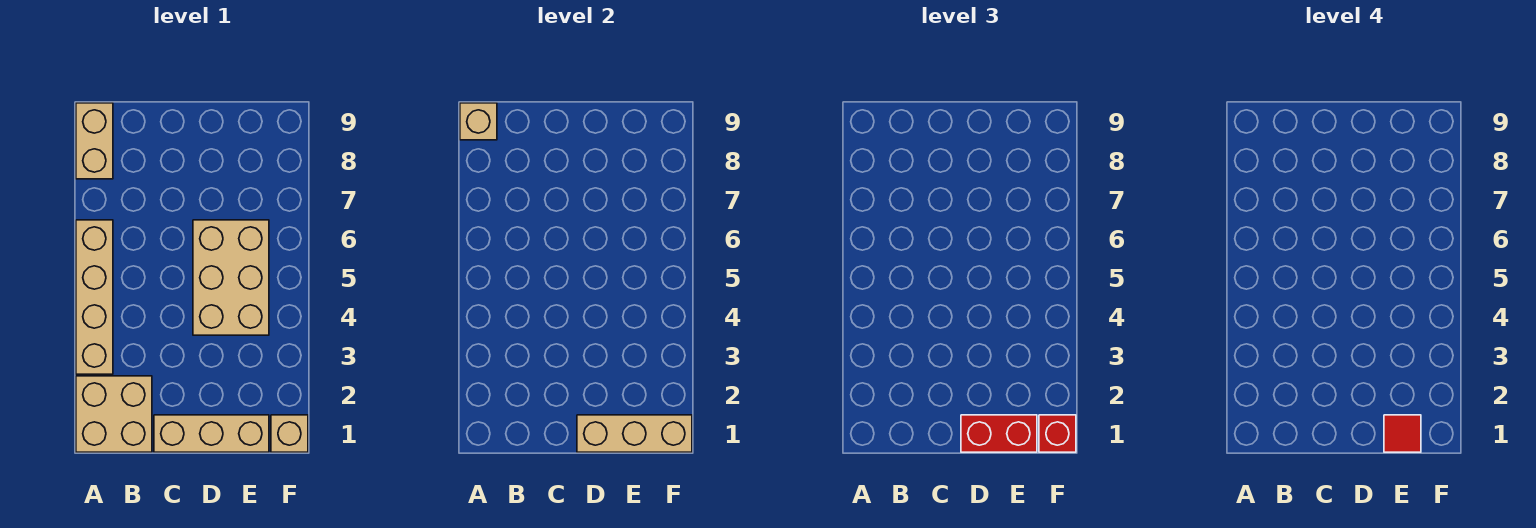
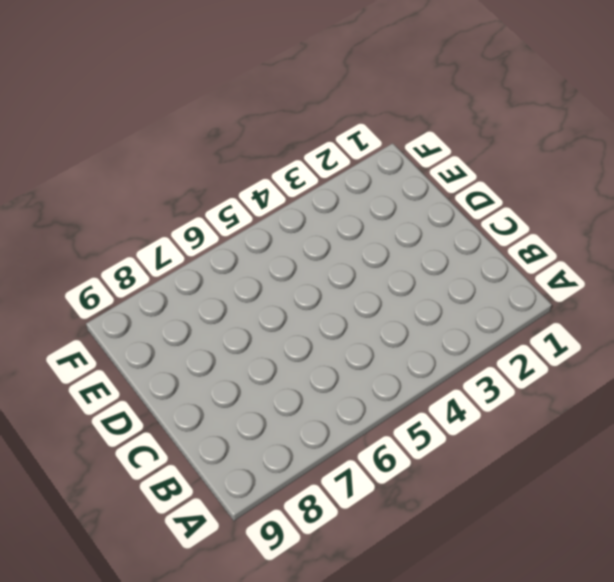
none -> tan 2x2 brick [76,376,152,452]
none -> tan 1x4 brick [76,220,113,374]

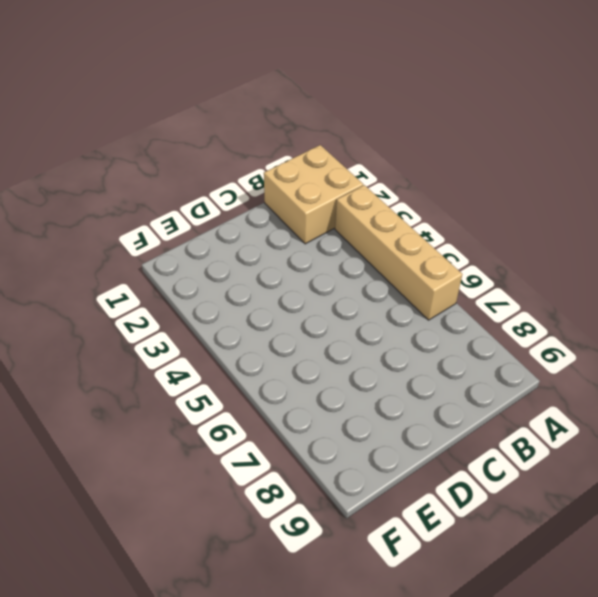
none -> tan 1x2 brick [76,103,113,179]
none -> tan 1x3 brick [154,415,269,452]

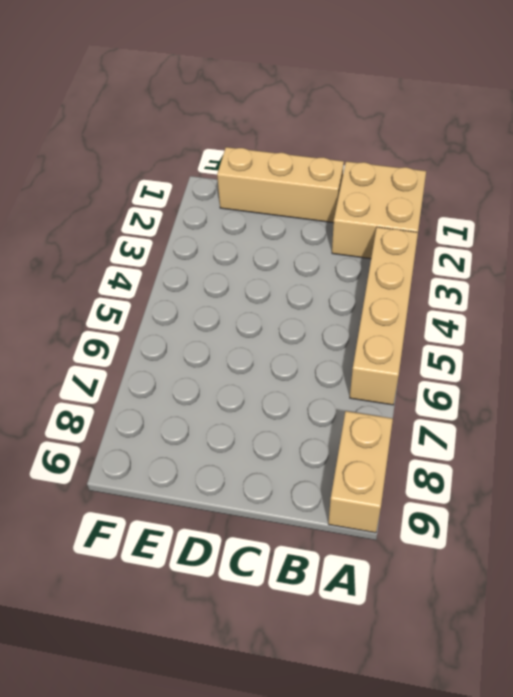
none -> tan 2x3 brick [193,220,269,335]
none -> tan 1x1 brick [271,415,308,452]

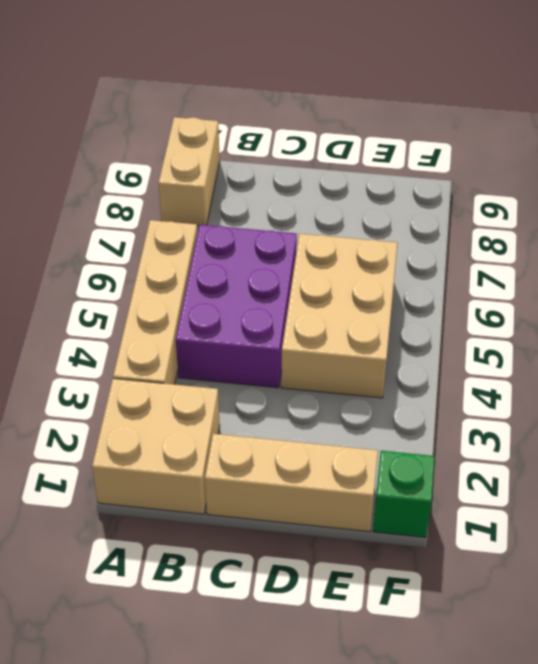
purple 2x3 brick [176,225,297,388] -> none
green 1x1 brick [373,451,435,538] -> tan 1x1 brick [271,415,308,452]
none -> tan 1x1 brick [460,103,497,140]
none -> tan 1x3 brick [577,415,692,452]

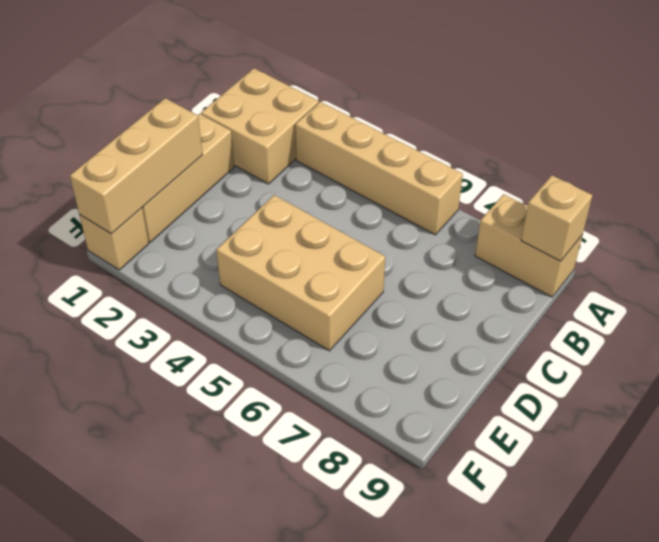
none -> red 1x2 brick [961,415,1037,452]
none -> red 1x1 brick [1039,415,1076,452]

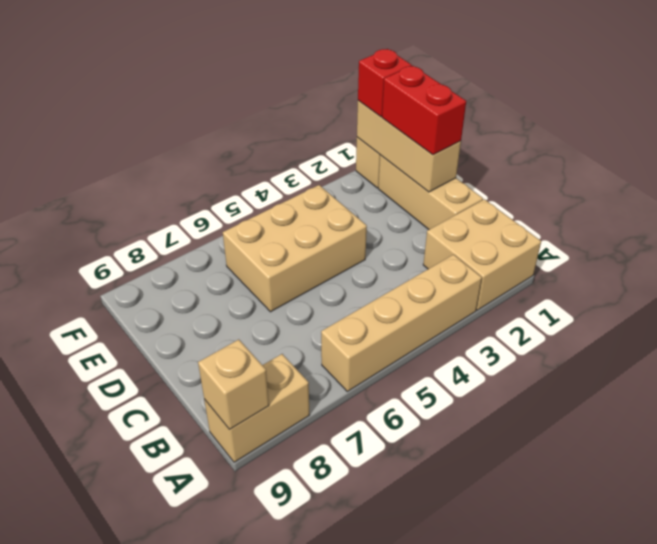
none -> red 1x1 tile [1384,415,1421,452]

